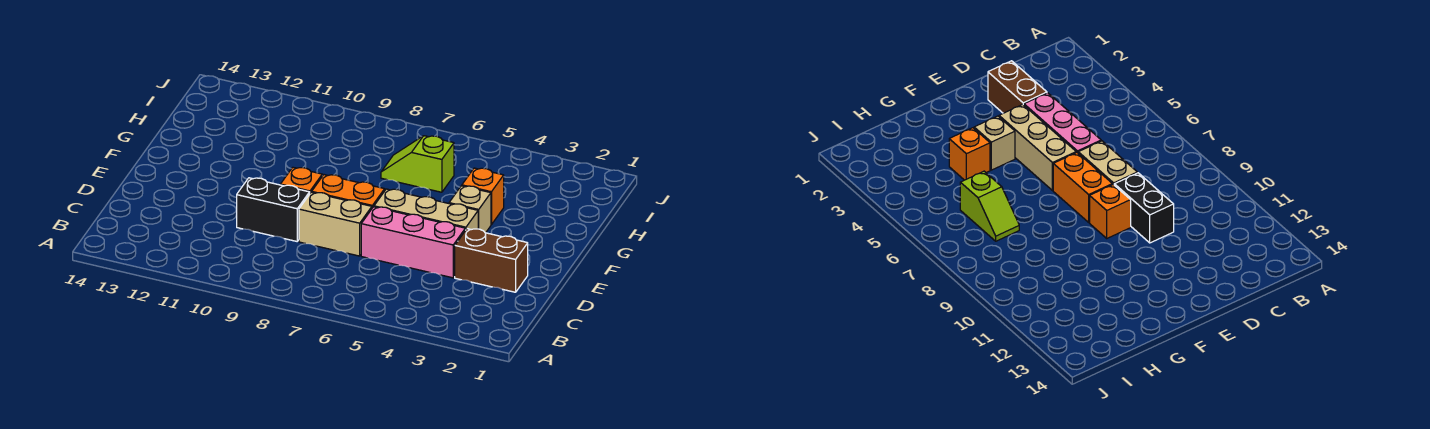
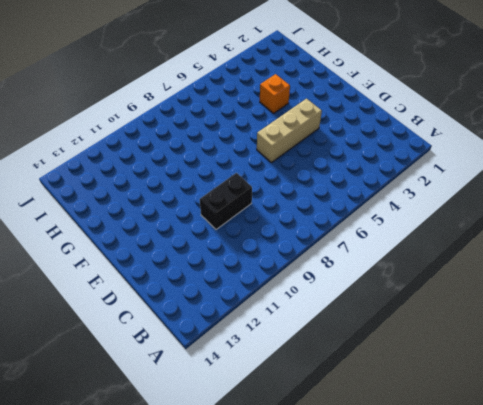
none -> brown 1x2 brick [455,229,528,292]
none -> pink 1x3 brick [361,207,465,278]

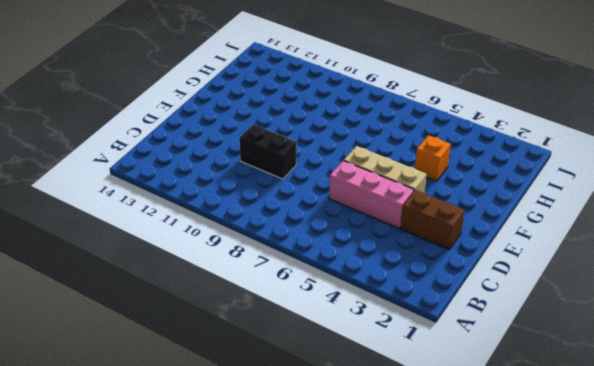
none -> tan 1x2 brick [299,192,372,256]
none -> orange 1x2 brick [312,175,385,208]

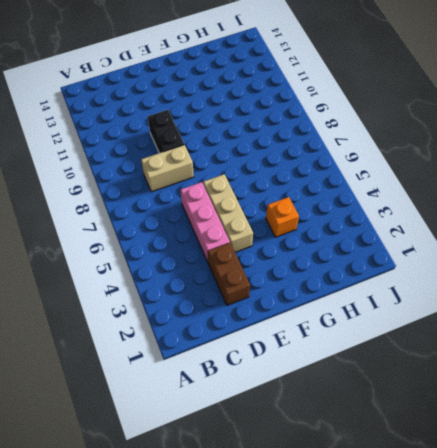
tan 1x2 brick [141,145,194,192] -> tan 1x2 brick turned to [299,192,372,256]
none -> orange 1x2 brick [312,175,385,208]
none -> orange 1x1 brick [280,167,322,193]

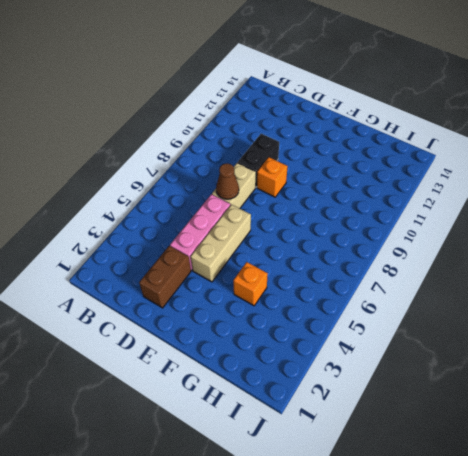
brown 1x1 cone [216,163,239,199] -> none
none -> orange 1x2 brick [312,175,385,208]
none -> tan 1x1 brick [449,186,491,233]

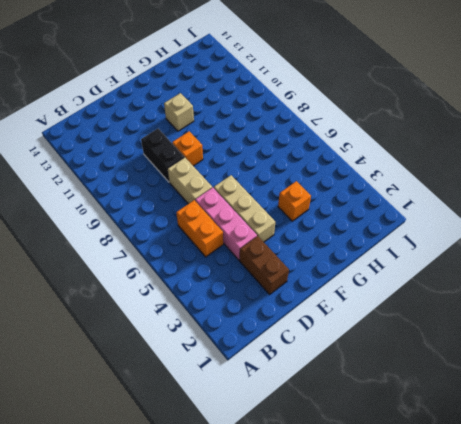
orange 1x2 brick [176,200,223,257] -> orange 1x2 brick moved to [312,175,385,208]
tan 1x1 brick [164,93,194,131] -> tan 1x1 brick moved to [449,186,491,233]
none -> lime 1x2 slope [381,136,454,192]

